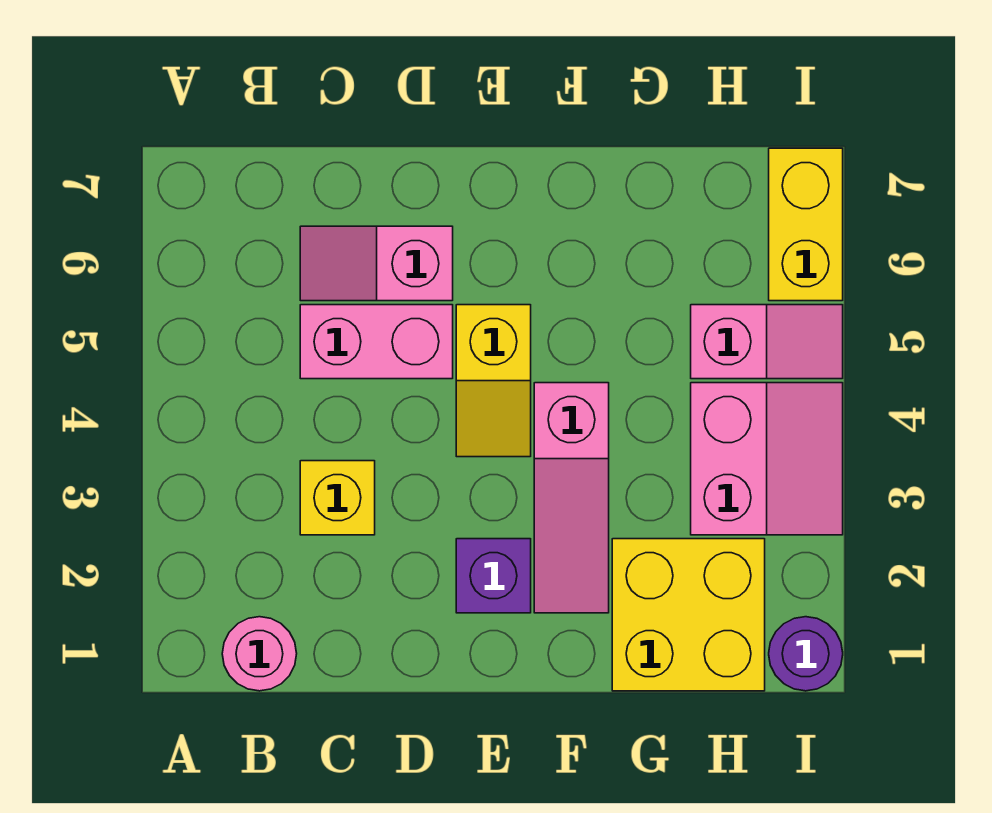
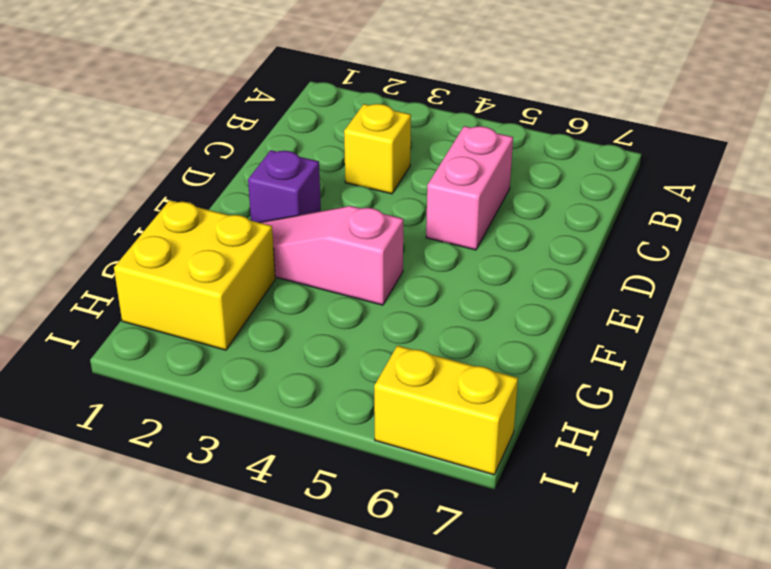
none -> pink 1x1 round brick [222,617,297,691]
none -> pink 1x2 slope [300,226,453,301]
none -> yellow 1x2 slope [456,305,531,457]

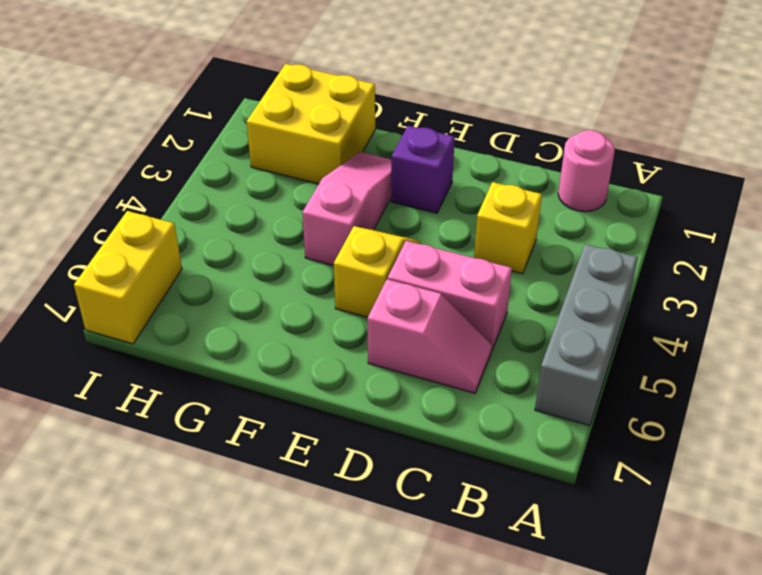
grey 1x3 brick [535,244,638,426] -> none
none -> pink 2x2 slope [691,383,843,535]
none -> pink 1x2 slope [691,305,843,379]
none -> purple 1x1 round brick [769,617,843,691]

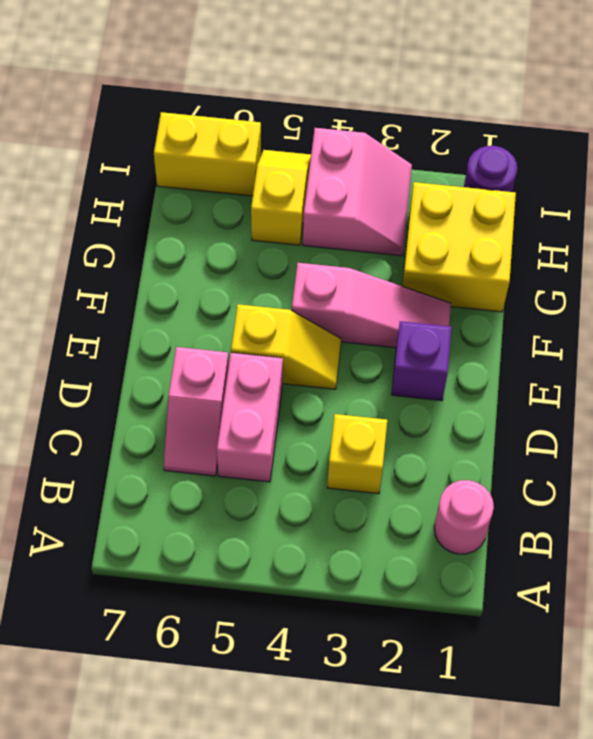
pink 2x2 slope [303,128,412,256] -> pink 2x2 slope turned to [691,383,843,535]
yellow 1x2 slope [251,150,311,245] -> pink 1x2 slope [691,305,843,379]

